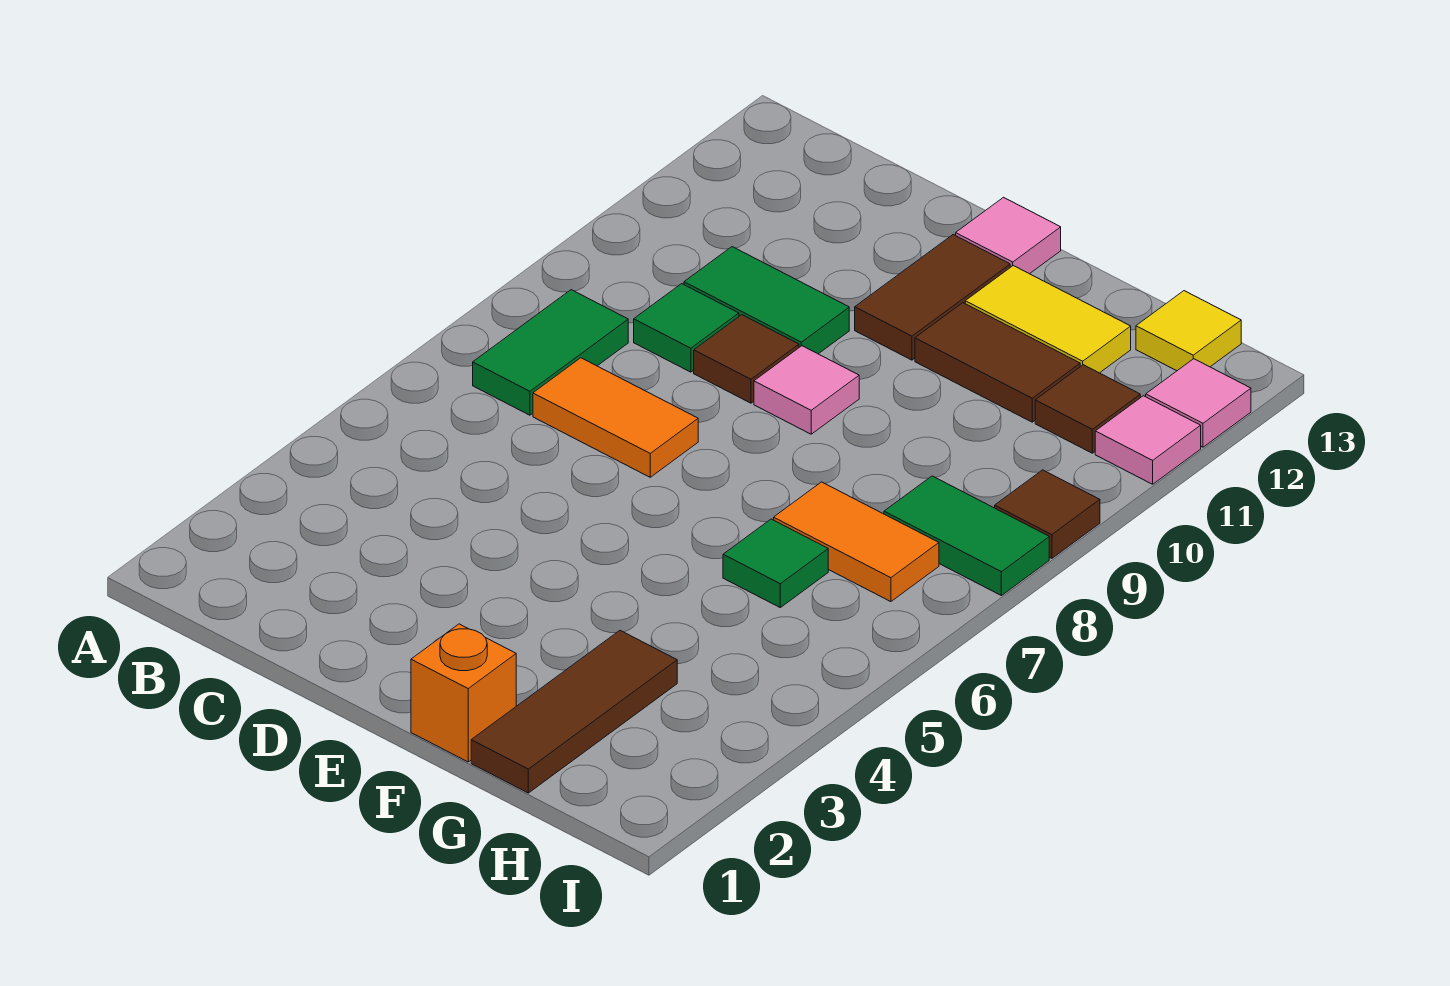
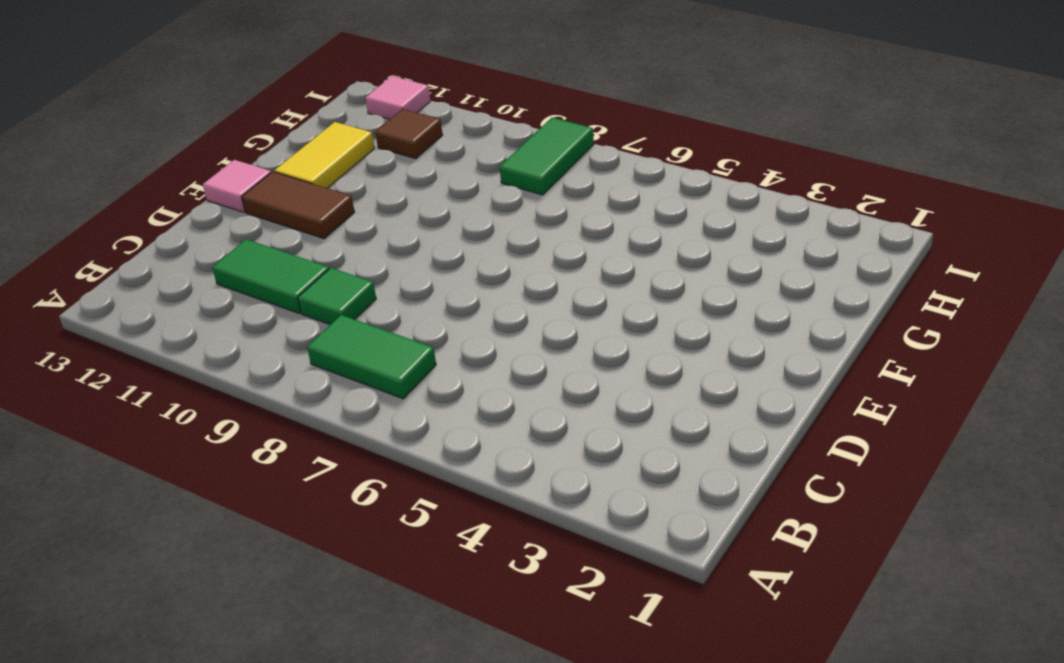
green 1x2 tile [212,239,329,314] -> green 1x2 tile turned to [684,247,849,354]
none -> orange 1x2 tile [533,358,698,477]
none -> brown 1x1 tile [694,315,799,403]
none -> pink 1x1 tile [754,346,859,434]

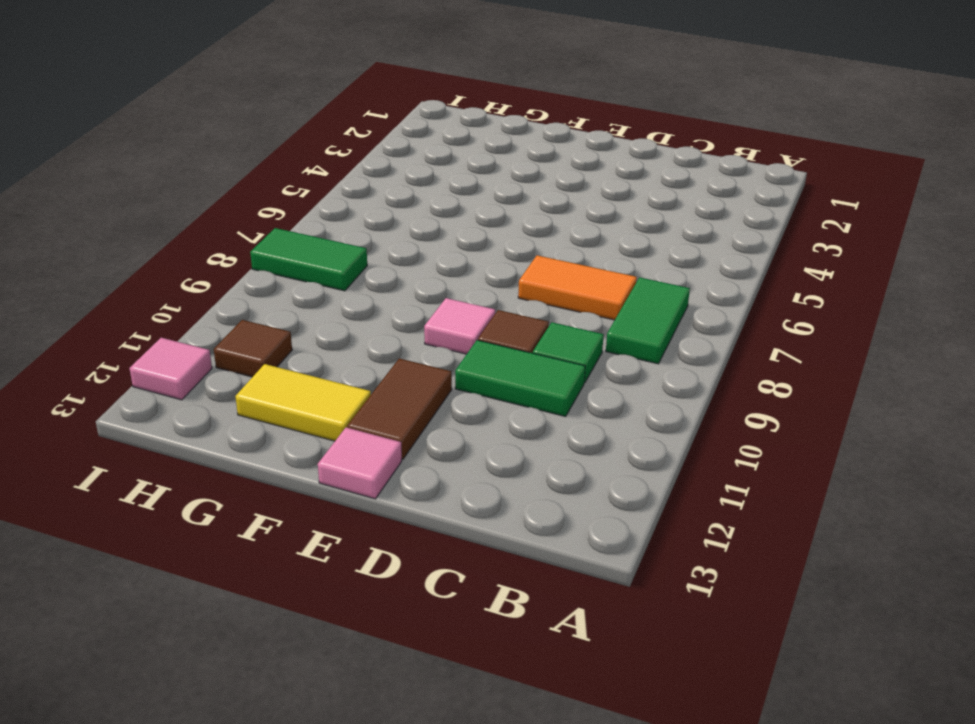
none -> orange 1x1 brick [411,624,516,762]
none -> brown 1x2 tile [915,303,1080,422]
none -> brown 1x3 tile [471,631,677,793]

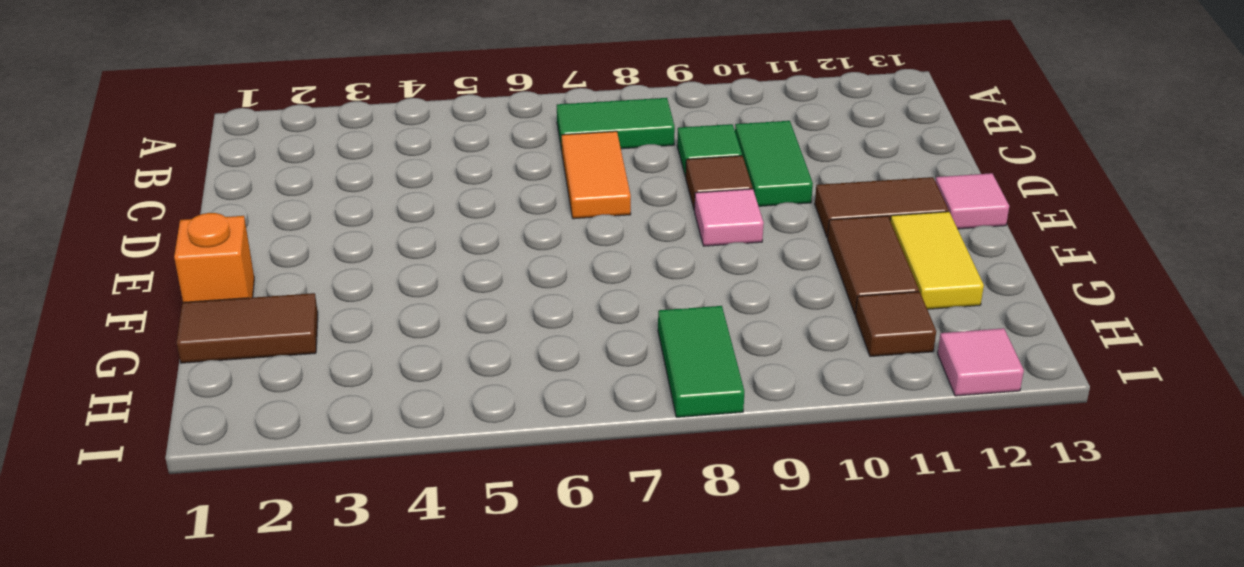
brown 1x2 tile [177,293,318,363] -> brown 1x3 tile [471,631,677,793]
none -> green 1x1 tile [723,519,828,607]
none -> orange 1x2 tile [774,482,939,602]
none -> yellow 1x1 tile [1136,291,1241,371]

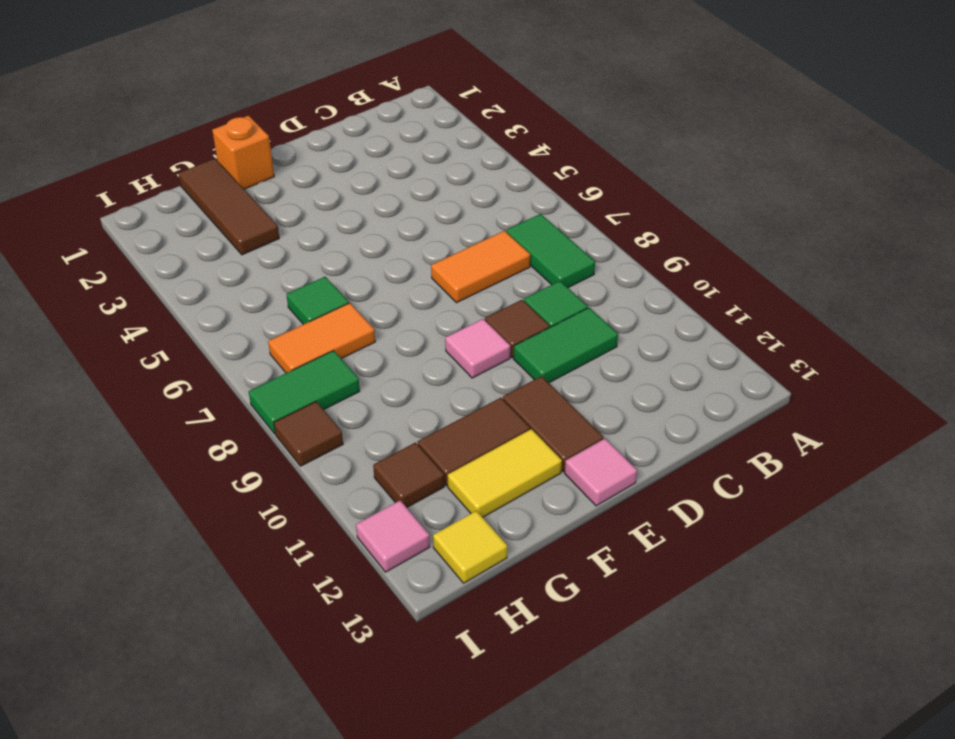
none -> pink 1x1 tile [1095,396,1201,484]

